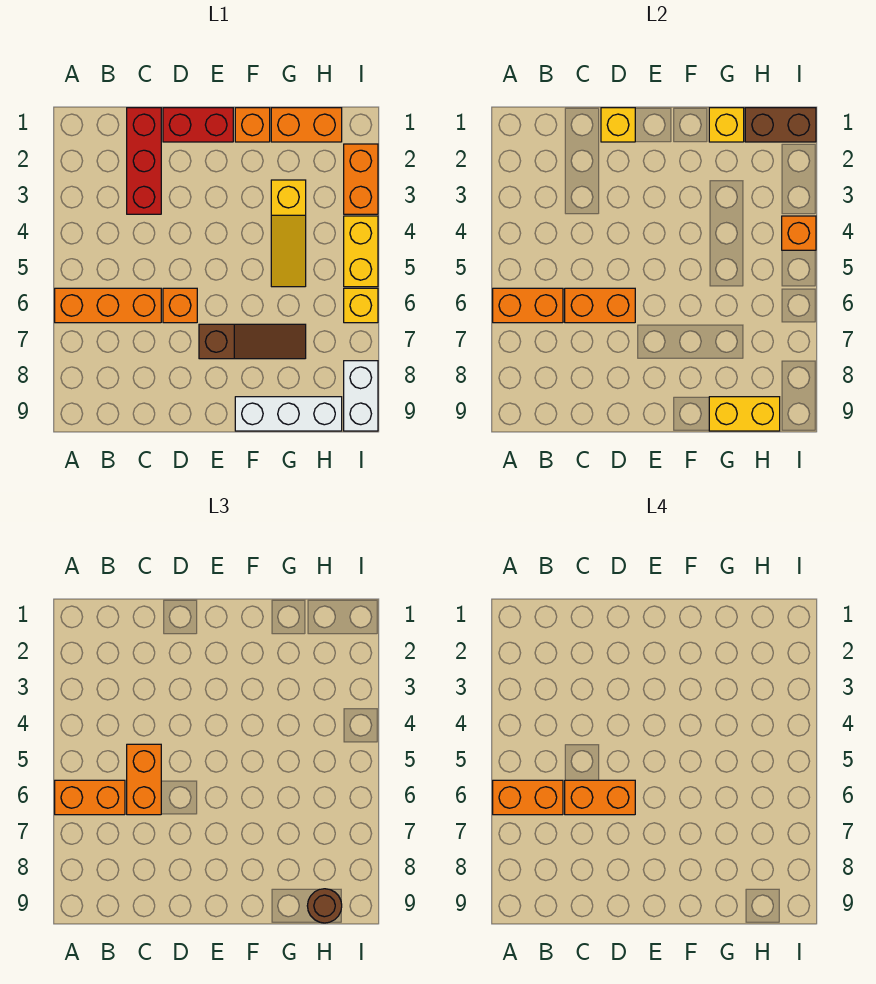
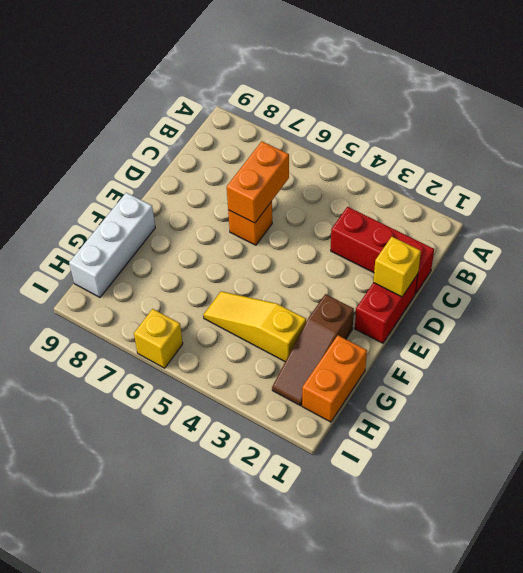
brown 1x3 slope [272,294,354,406] -> brown 1x3 slope moved to [199,324,306,359]
none -> orange 1x3 brick [55,288,161,323]
none -> orange 1x1 brick [235,108,270,142]
none -> orange 1x2 brick [344,144,378,214]

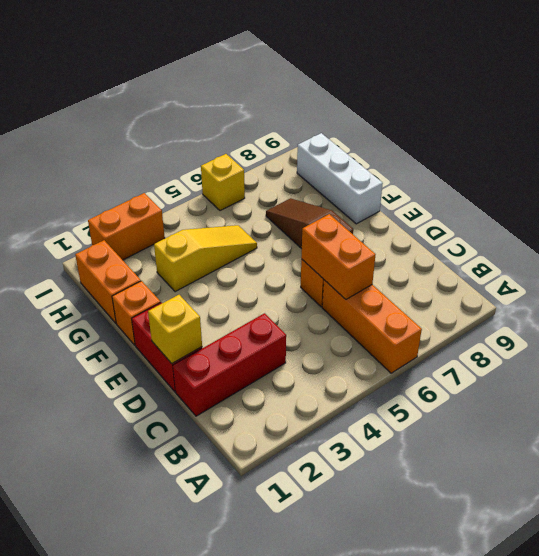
none -> yellow 1x2 brick [344,216,378,287]
none -> white 1x2 brick [344,361,378,431]
none -> orange 1x2 brick [493,288,563,323]

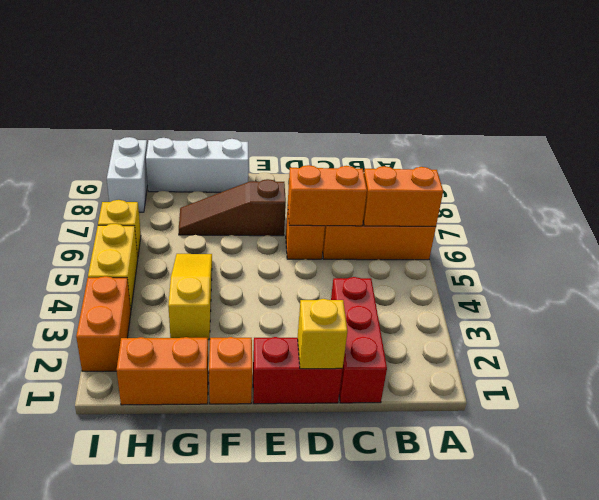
none -> yellow 1x1 brick [709,108,744,142]
none -> yellow 1x2 brick [709,397,780,431]
none -> brown 1x2 brick [745,108,816,142]

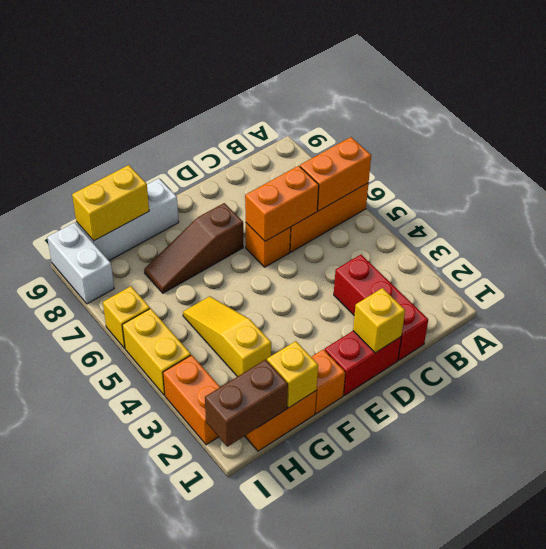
none -> orange 1x1 brick [782,216,816,250]
none -> orange 1x2 brick [55,780,125,815]
none -> orange 1x2 brick [127,744,161,815]

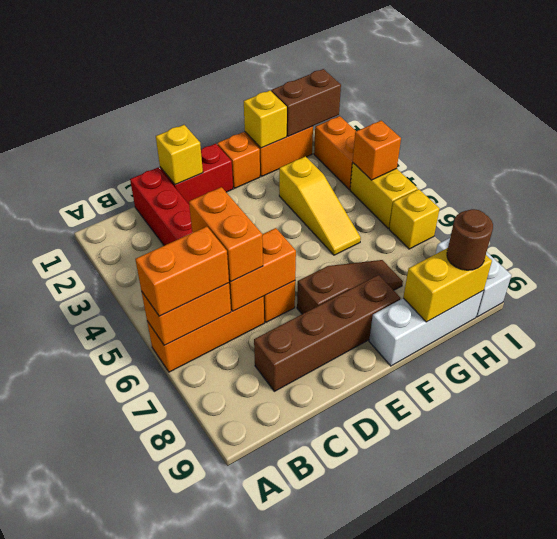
brown 1x4 brick [254,275,401,391] -> none
none -> orange 1x2 brick [493,780,563,815]
none -> orange 1x2 brick [565,780,635,815]

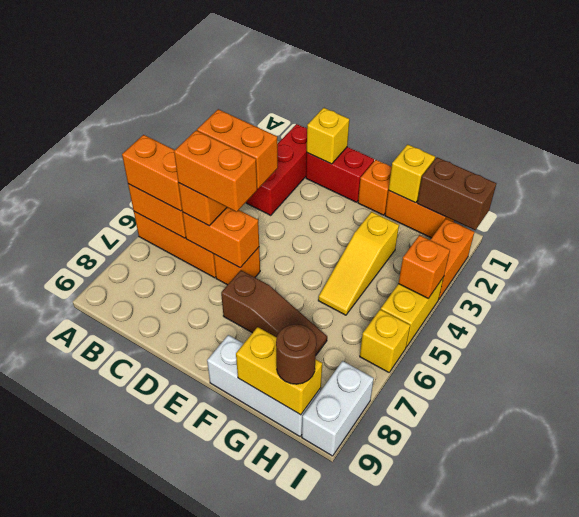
orange 1x2 brick [197,109,278,189] -> orange 1x2 brick moved to [493,780,563,815]

